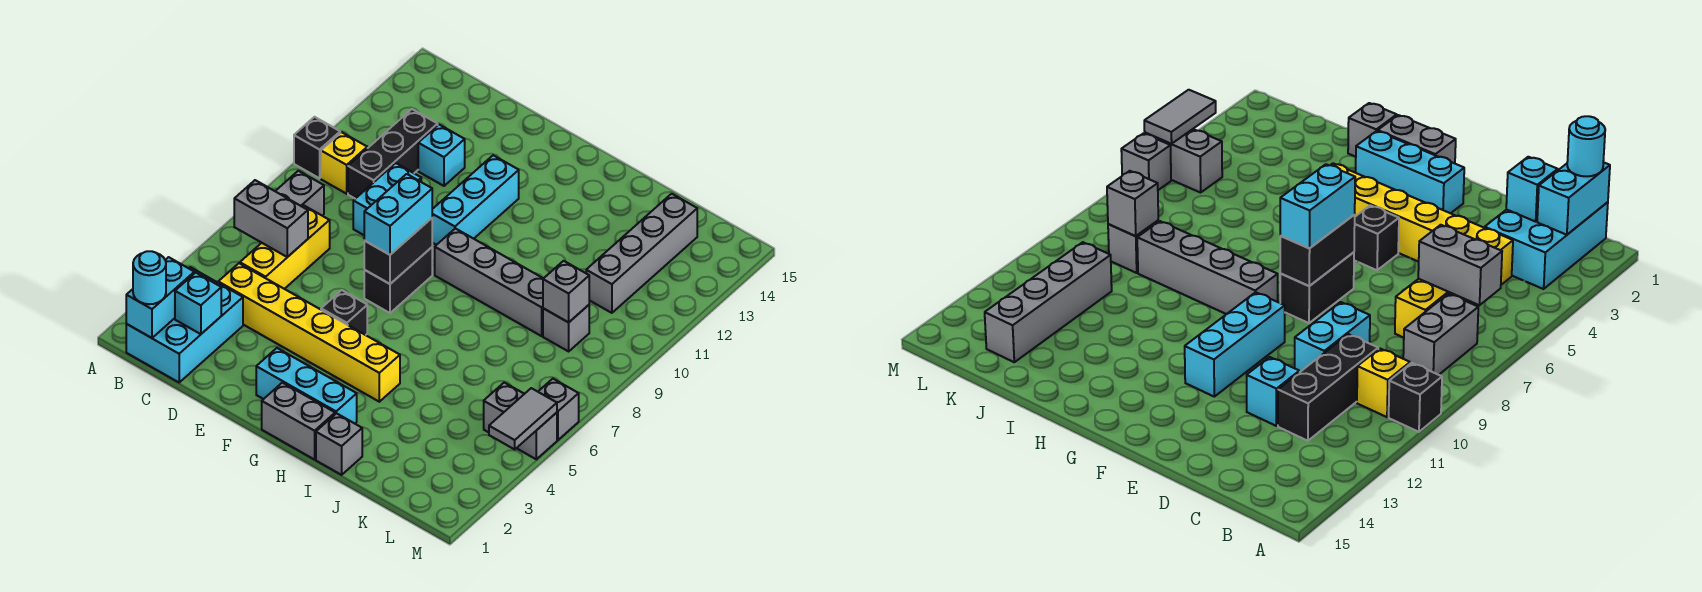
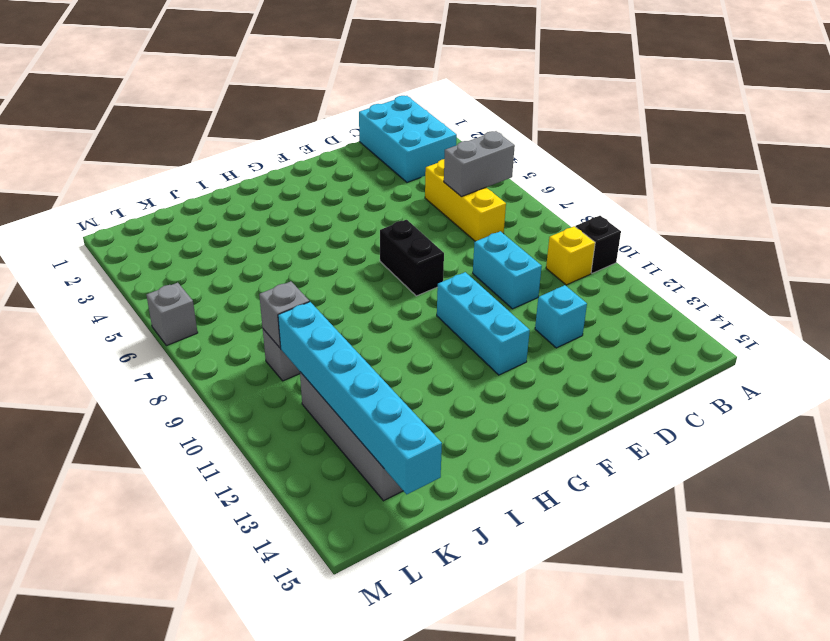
cyan 1x6 brick [278,302,442,494] -> none
none -> grey 1x2 brick [275,171,324,216]
none -> yellow 1x6 brick [218,263,400,402]
none -> black 1x3 brick [348,109,438,199]

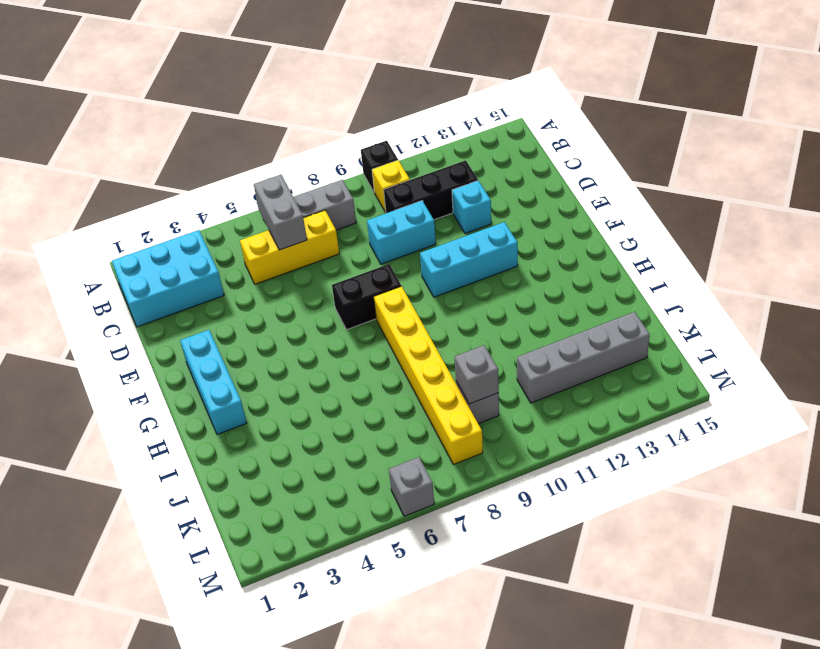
yellow 1x6 brick [374,286,483,465] -> yellow 1x6 brick moved to [218,263,400,402]
none -> black 1x1 brick [321,290,367,335]
none -> grey 1x2 brick [262,383,335,460]
none -> grey 1x4 brick [435,228,543,336]

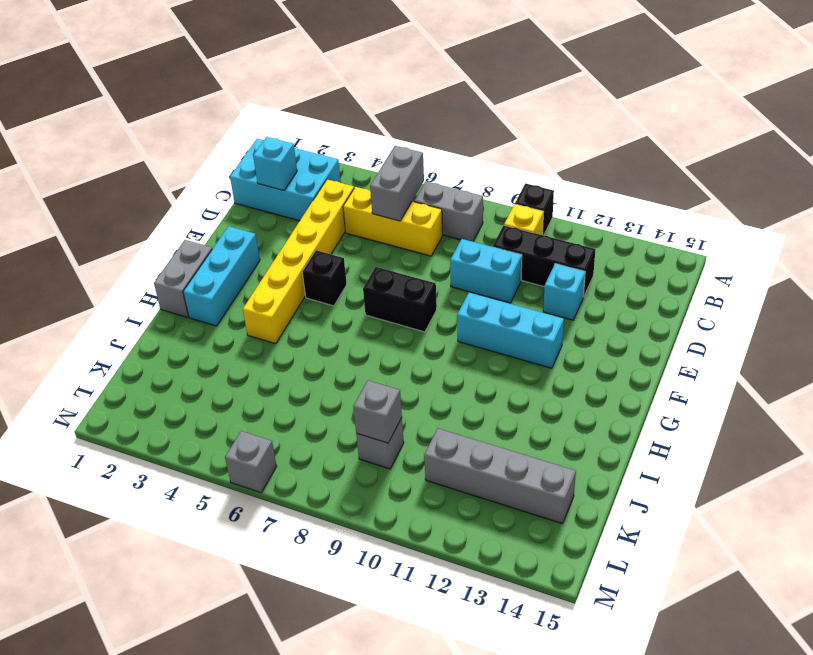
none -> grey 1x4 brick [435,228,543,336]
none -> grey 1x1 brick [316,413,362,475]
none -> grey 1x2 brick [484,383,557,459]

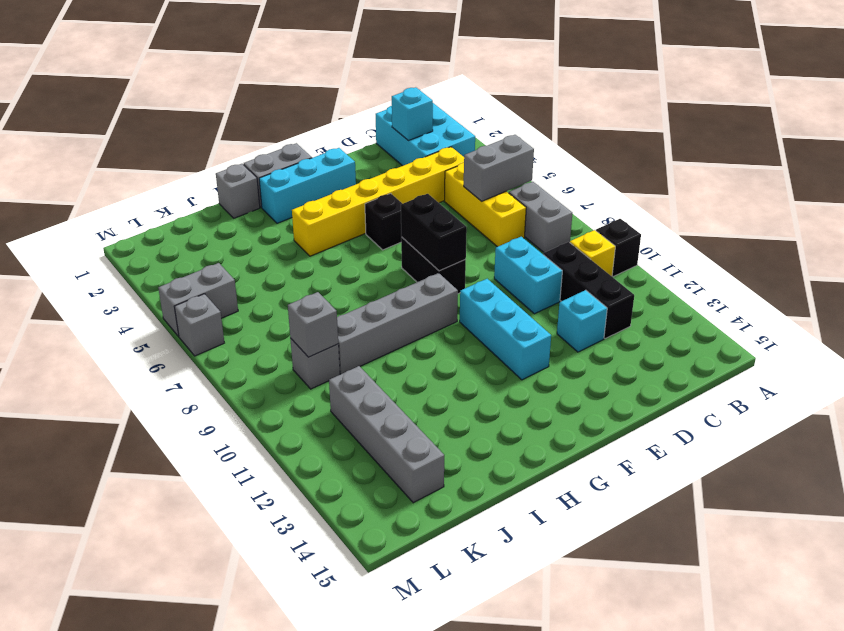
none -> cyan 1x2 brick [126,257,194,338]
none -> grey 1x2 tile [489,388,557,449]
none -> cyan 1x1 round brick [133,251,166,304]

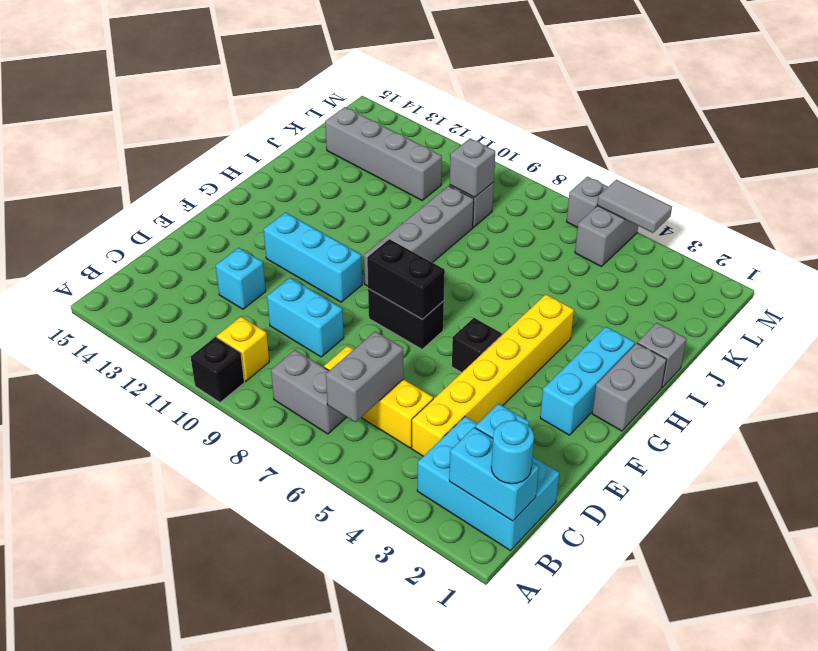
none -> black 1x3 brick [348,109,438,199]
none -> cyan 1x2 brick [364,174,432,255]

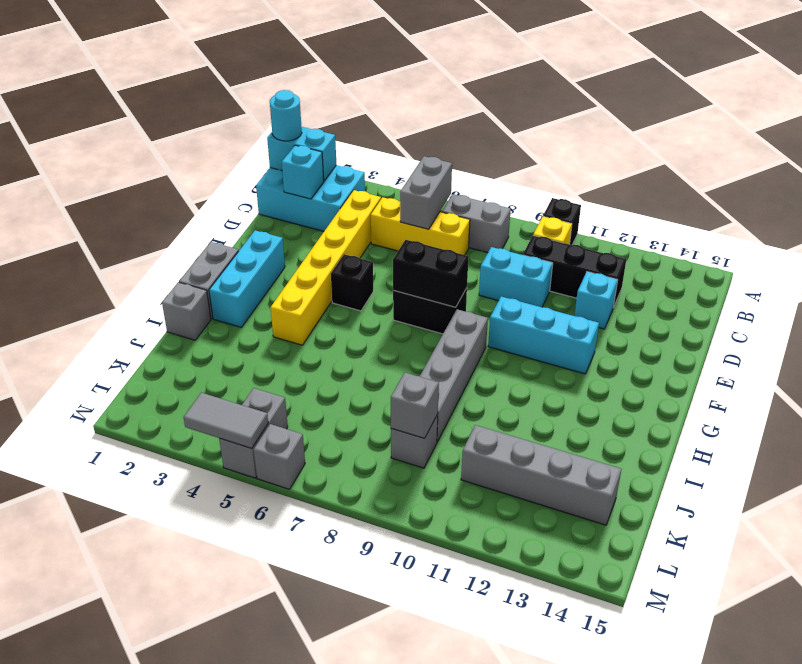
none -> cyan 1x2 brick [364,174,432,255]

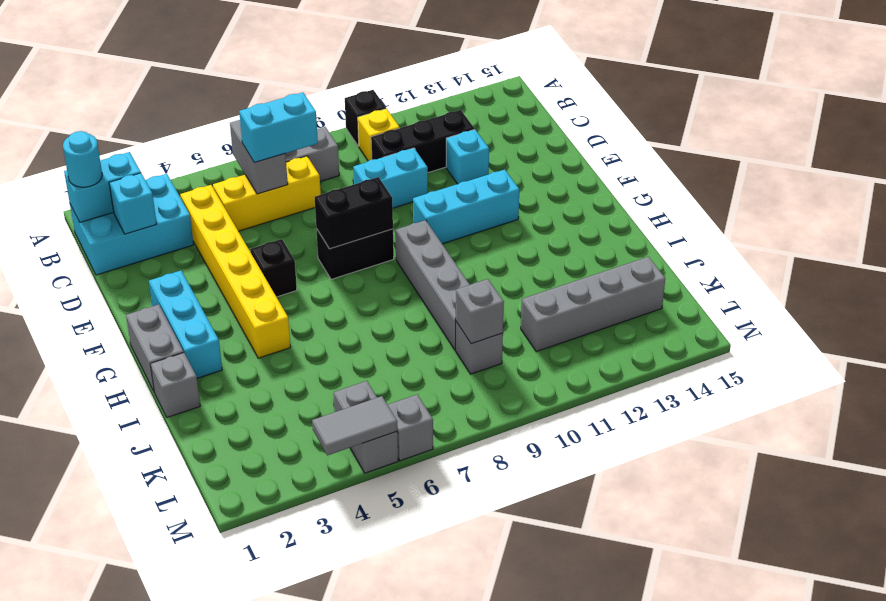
cyan 1x2 brick [239,92,318,163] -> cyan 1x2 brick moved to [364,174,432,255]

